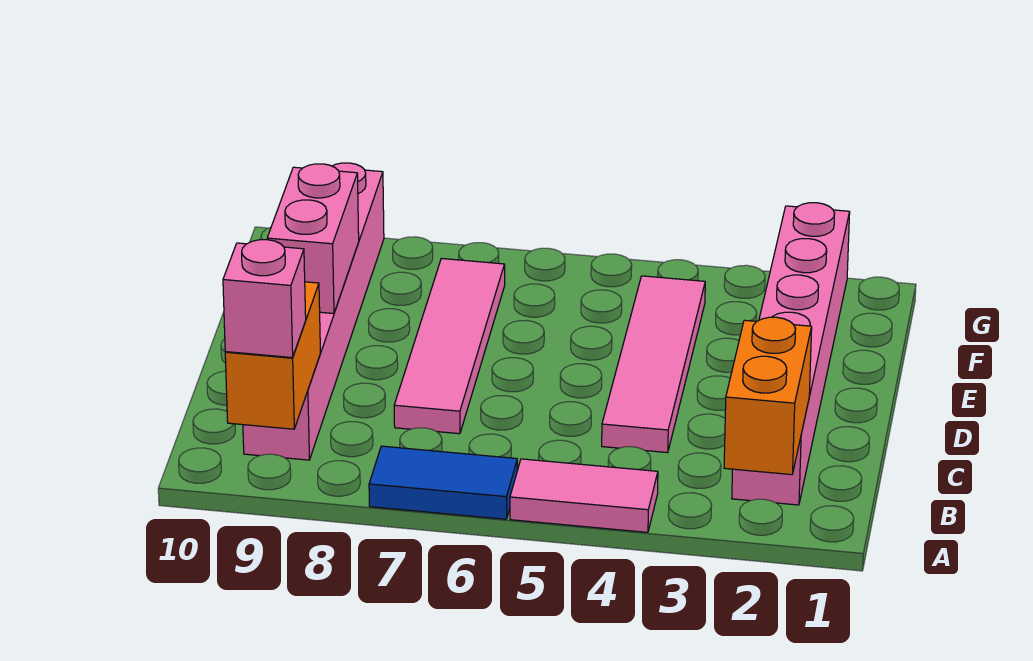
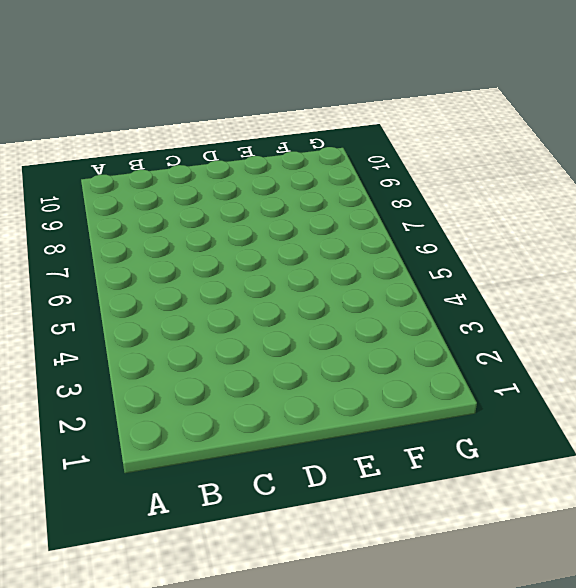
none -> pink 1x2 tile [510,459,658,532]
none -> blue 1x2 tile [369,446,517,519]

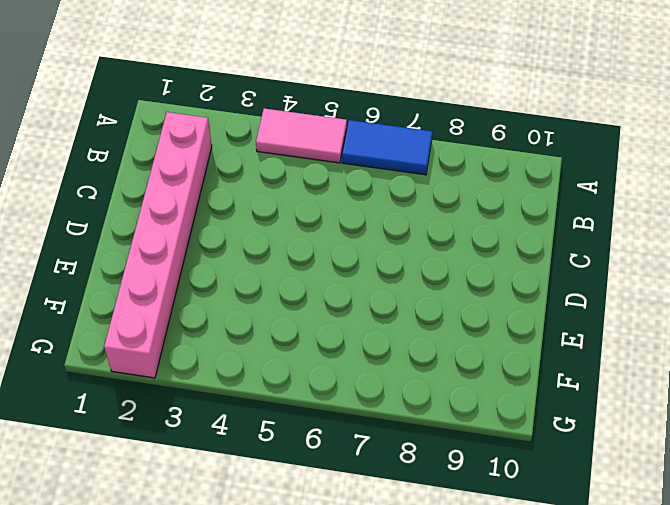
none -> pink 1x6 brick [243,163,384,460]
none -> pink 1x4 tile [602,276,705,453]

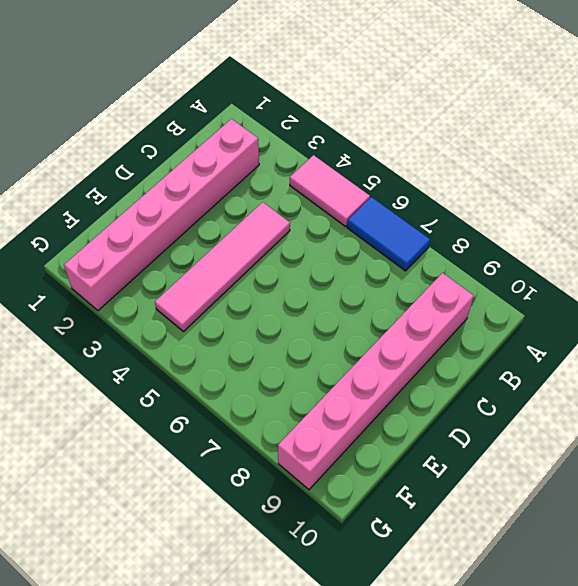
none -> pink 1x4 tile [394,258,505,434]
none -> orange 1x2 brick [724,317,812,475]

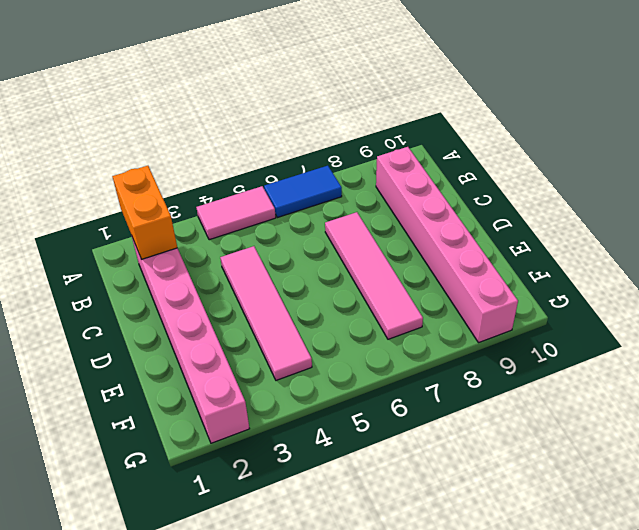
none -> orange 1x2 brick [225,282,320,429]
none -> pink 1x2 brick [267,164,359,314]

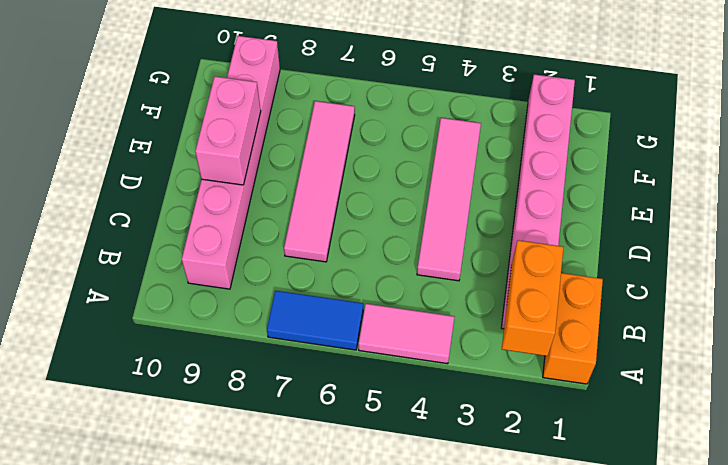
orange 1x2 brick [543,273,603,384] -> orange 1x2 brick moved to [225,282,320,429]
none -> pink 1x1 brick [223,240,306,357]

